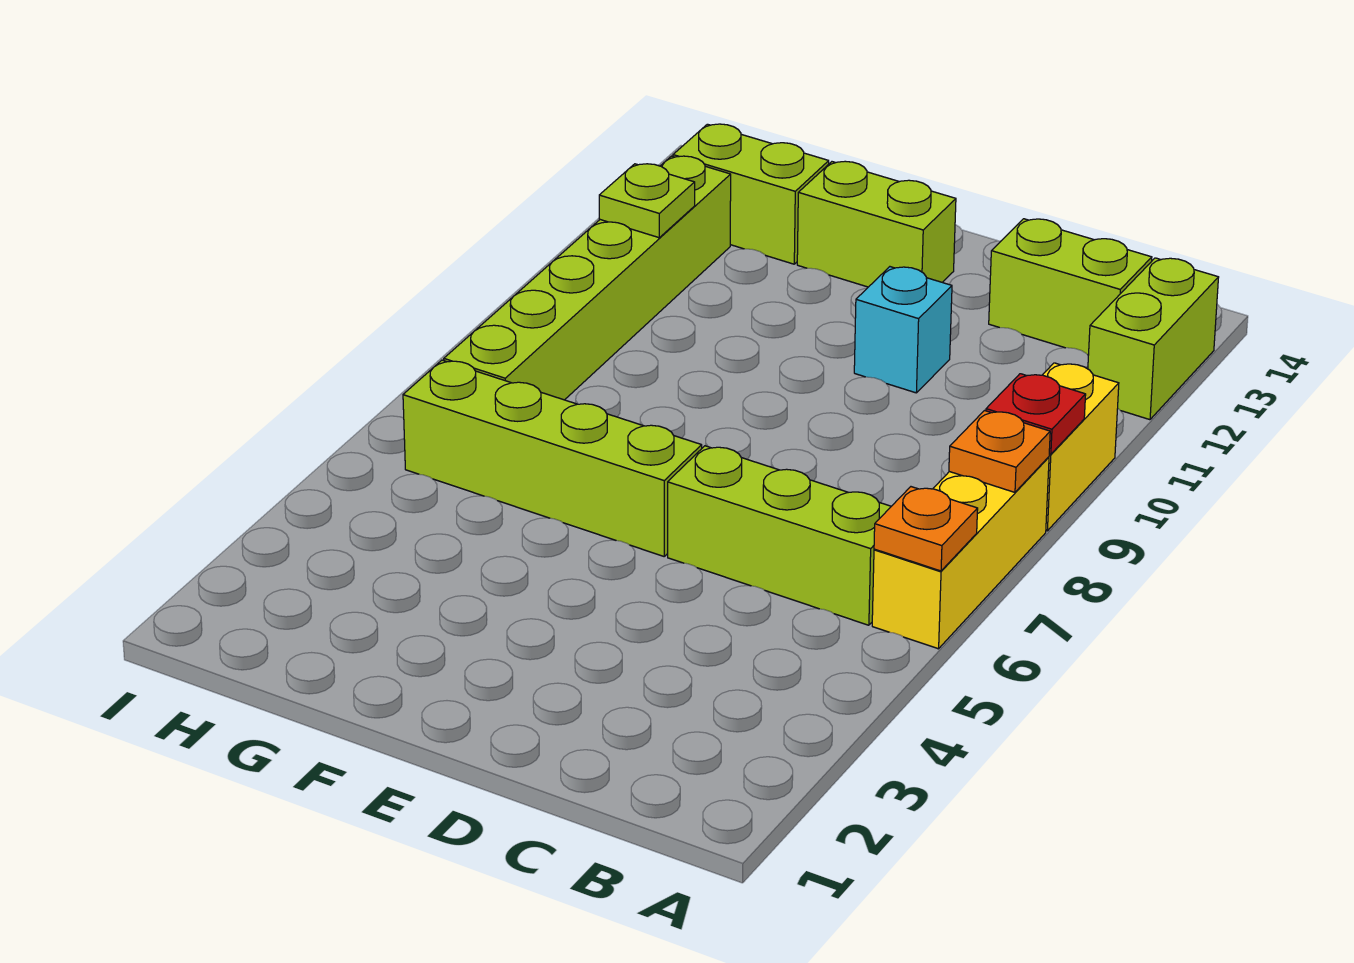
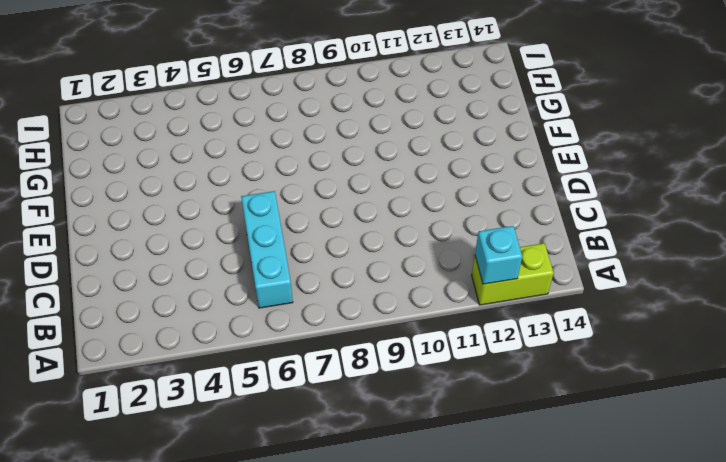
cyan 1x1 brick [475,226,522,284] -> cyan 1x1 brick moved to [854,267,952,393]
cyan 1x3 brick [241,191,293,308] -> lime 1x3 brick [668,446,891,625]
none -> yellow 1x3 brick [872,457,1049,649]
none -> yellow 1x2 brick [1043,363,1119,531]
none -> lime 1x2 brick [989,219,1152,355]

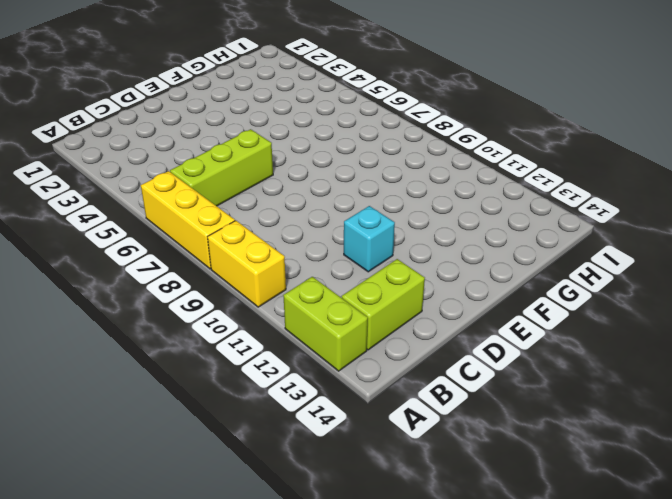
none -> lime 1x4 brick [403,360,702,556]
none -> lime 1x2 brick [797,161,956,287]
none -> lime 1x2 brick [673,124,829,264]

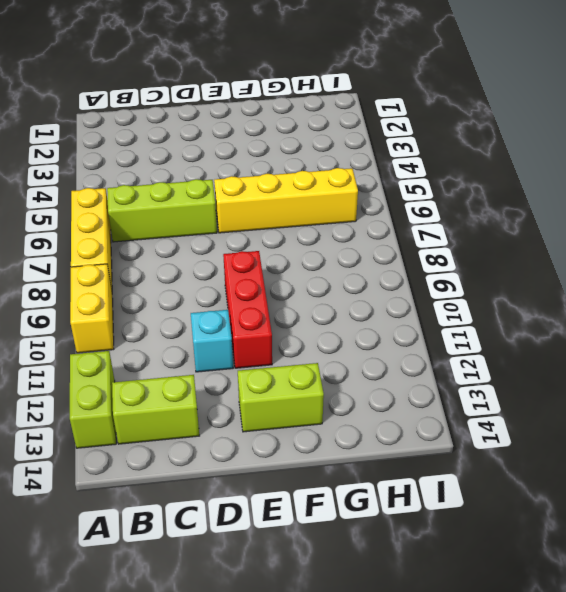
yellow 1x4 brick [214,168,358,233] -> lime 1x4 brick [403,360,702,556]
red 1x3 brick [223,251,272,368] -> none
none -> lime 1x2 brick [673,124,829,264]
none -> lime 1x6 brick [444,156,731,400]
none -> orange 1x1 plate [874,487,978,571]

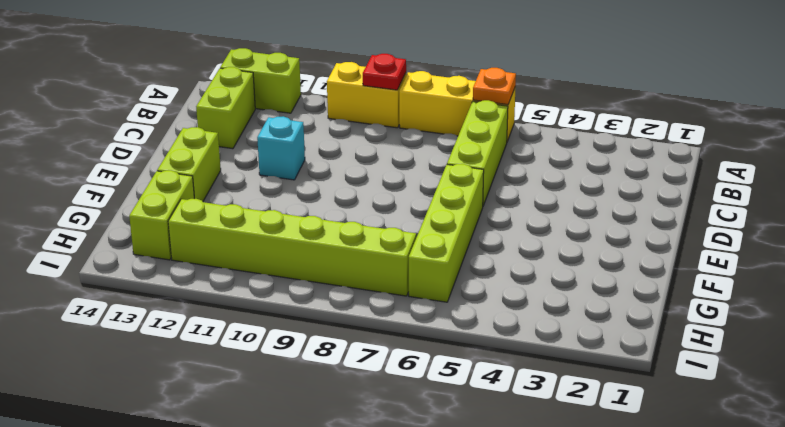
none -> orange 1x1 plate [949,411,1050,492]
none -> lime 1x1 plate [599,164,695,238]

